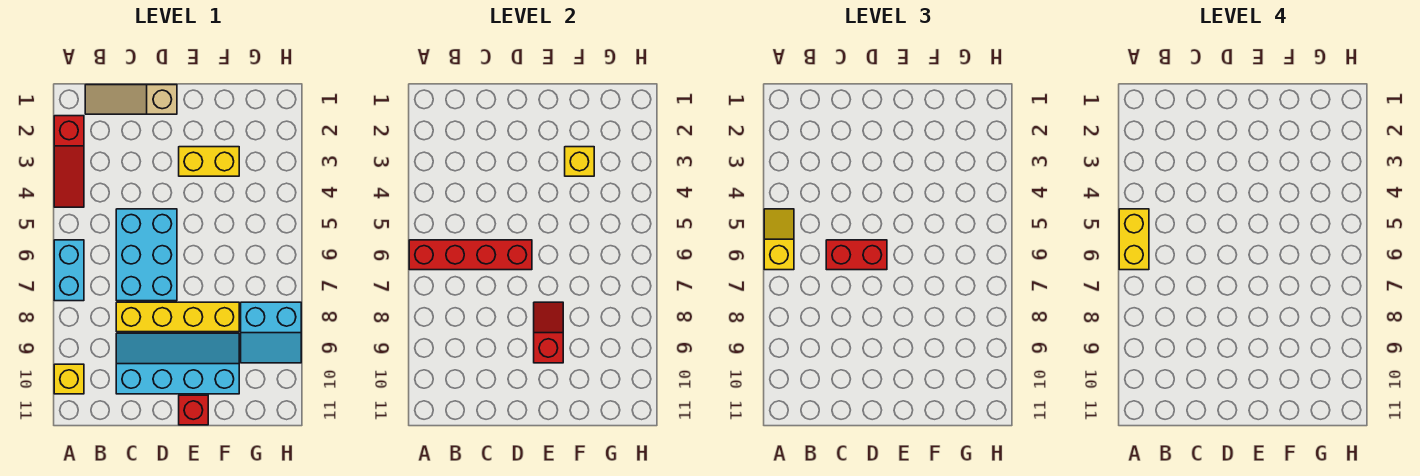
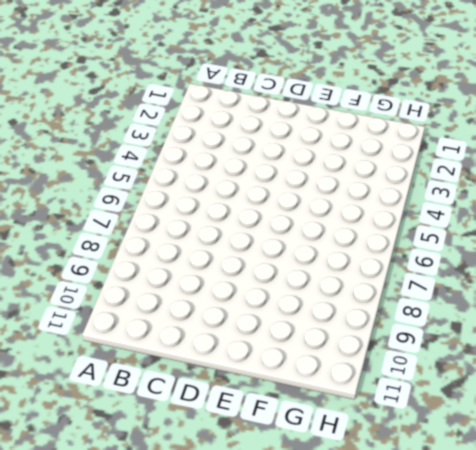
none -> red 1x3 slope [54,116,84,207]
none -> cyan 1x2 brick [54,240,84,301]
none -> yellow 1x1 brick [54,364,84,394]

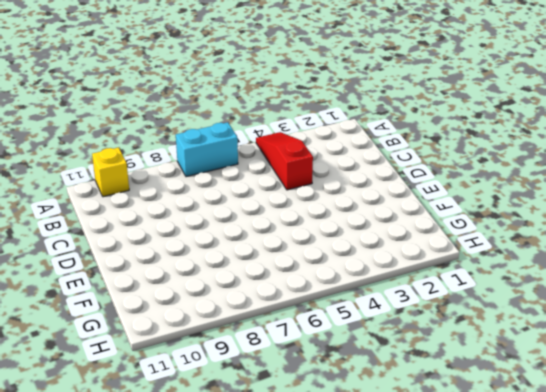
red 1x3 slope [256,132,313,190] -> red 1x3 slope turned to [54,116,84,207]
none -> tan 1x3 slope [85,85,177,114]
none -> cyan 2x3 brick [116,209,177,301]
none -> yellow 1x4 brick [116,302,239,332]

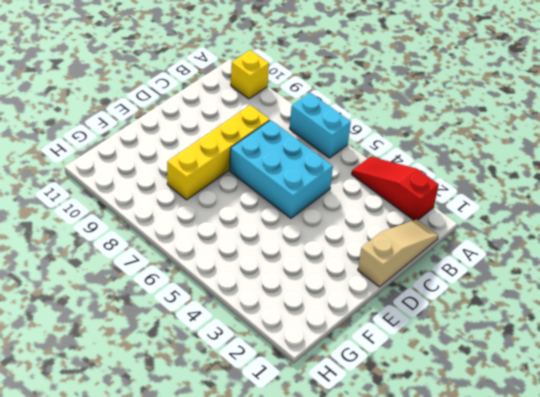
none -> cyan 2x4 slope [116,333,239,394]
none -> yellow 1x2 brick [179,147,239,176]
none -> red 1x1 brick [179,395,208,425]

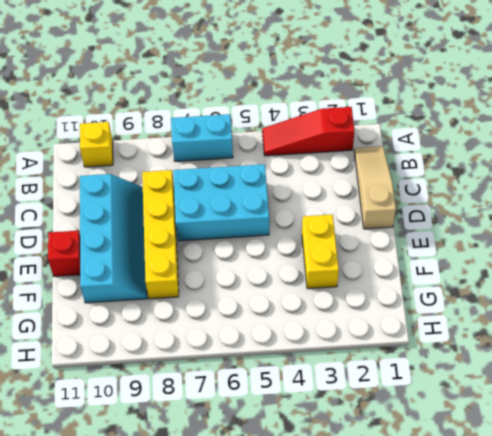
none -> cyan 2x2 slope [241,302,301,363]
none -> red 1x4 brick [409,240,532,270]
none -> red 1x2 slope [534,302,563,363]

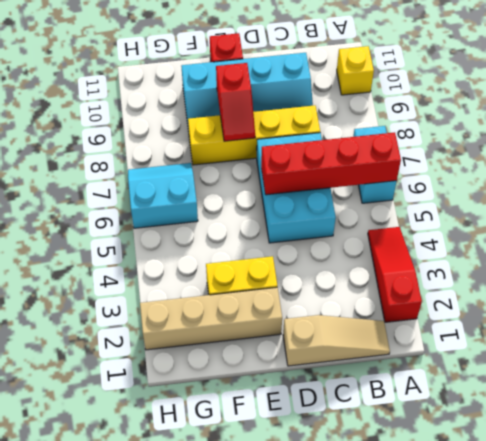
tan 1x4 brick [140,287,282,350] -> none
cyan 2x2 slope [128,163,198,228] -> cyan 2x2 slope moved to [241,302,301,363]
none -> yellow 1x1 brick [565,147,594,176]
none -> yellow 1x2 slope [764,209,794,270]
none -> red 1x2 brick [826,240,887,270]

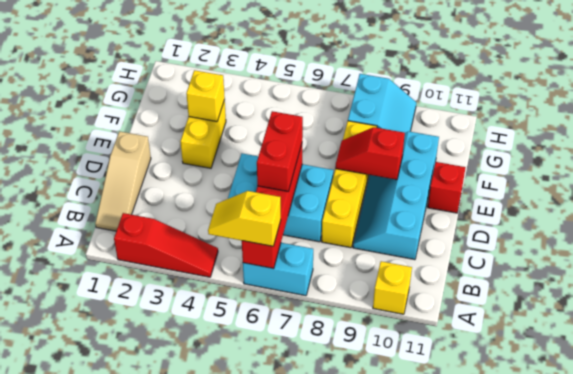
none -> yellow 1x2 brick [1119,209,1149,270]

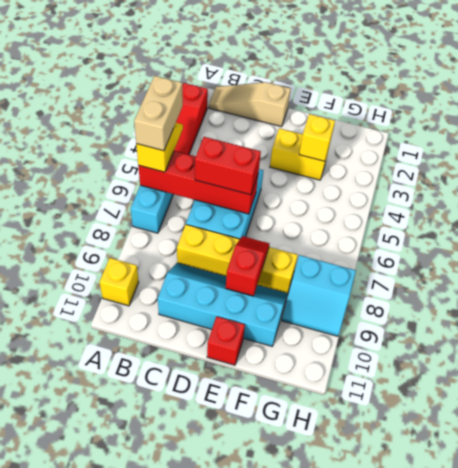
tan 1x2 brick [134,76,183,151] -> yellow 1x2 brick [1119,209,1149,270]

